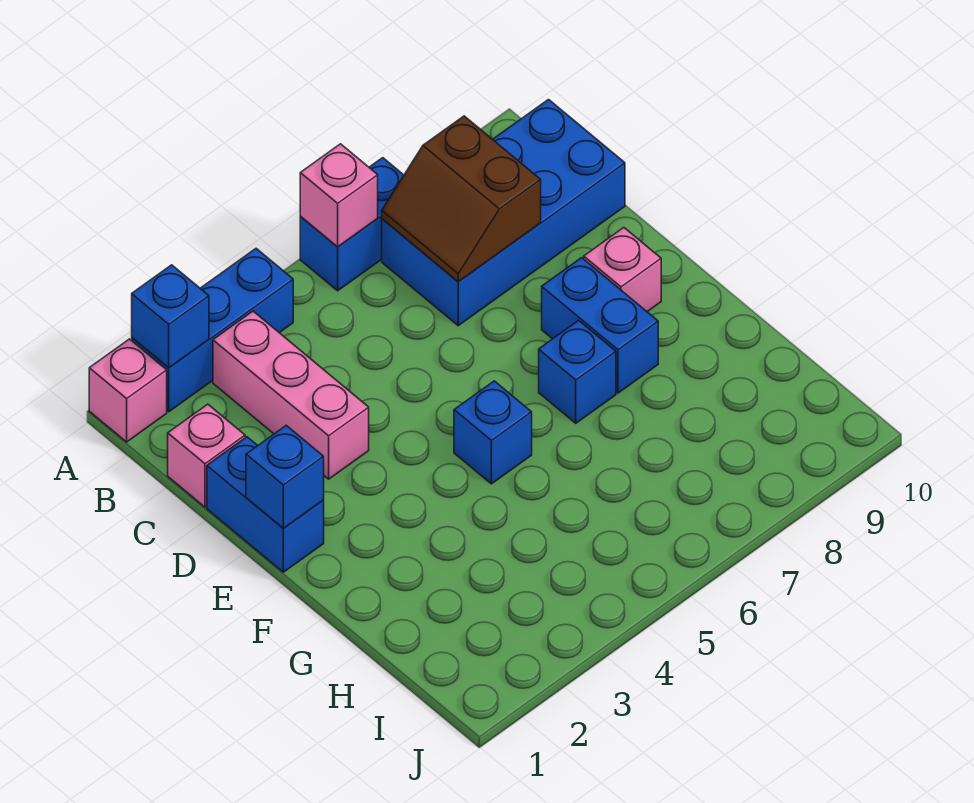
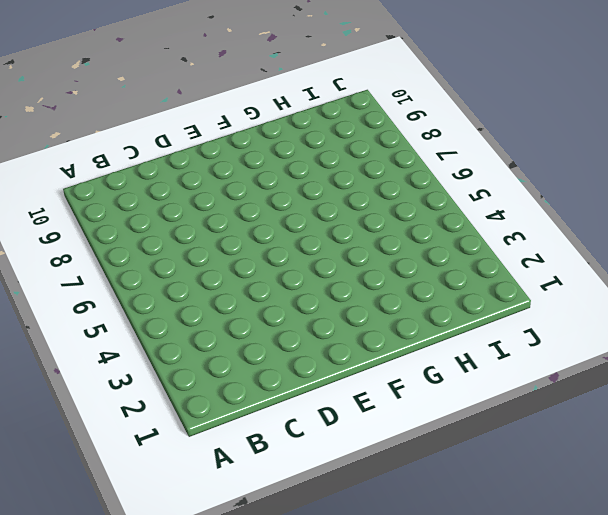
none -> pink 1x1 brick [89,339,167,442]
none -> blue 1x3 brick [132,249,293,412]
none -> blue 1x2 brick [300,158,404,291]

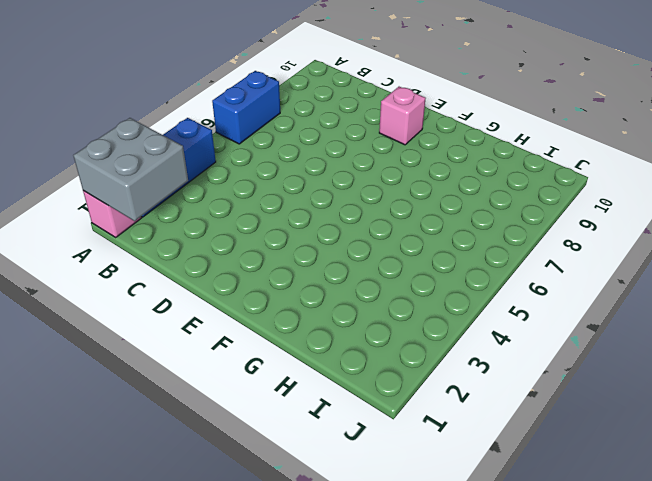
grey 2x2 brick [73,118,188,221] -> blue 1x1 brick [132,265,209,368]
none -> pink 1x3 brick [213,311,369,479]
none -> blue 2x4 brick [382,100,625,326]
none -> pink 1x1 brick [168,404,245,507]

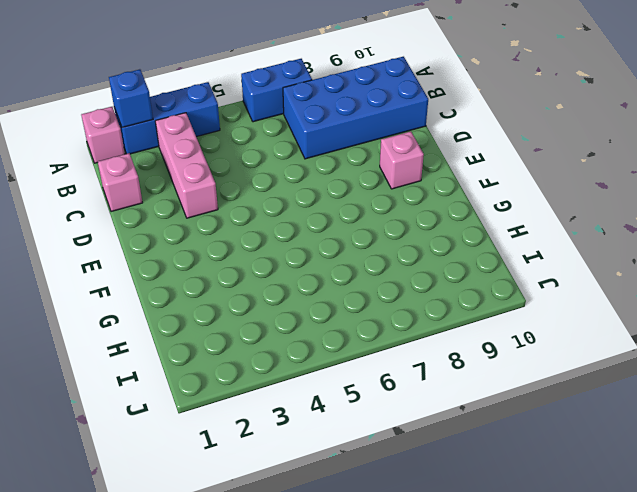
none -> blue 1x2 brick [207,437,324,572]
none -> blue 1x2 brick [542,258,658,393]
none -> blue 1x1 brick [454,381,532,484]

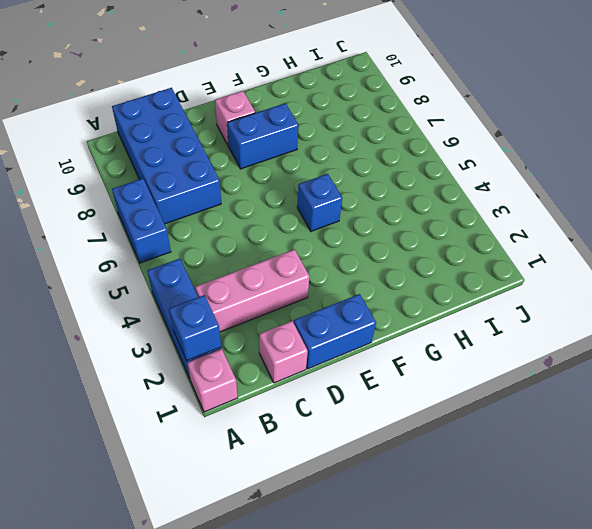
none -> blue 1x1 brick [539,320,616,423]
none -> pink 1x1 brick [300,144,378,247]
none -> brown 2x2 slope [382,116,541,282]

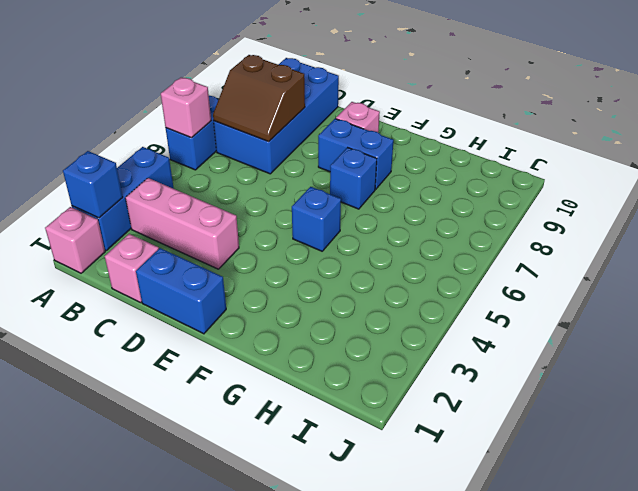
none -> blue 1x1 brick [246,425,324,528]

